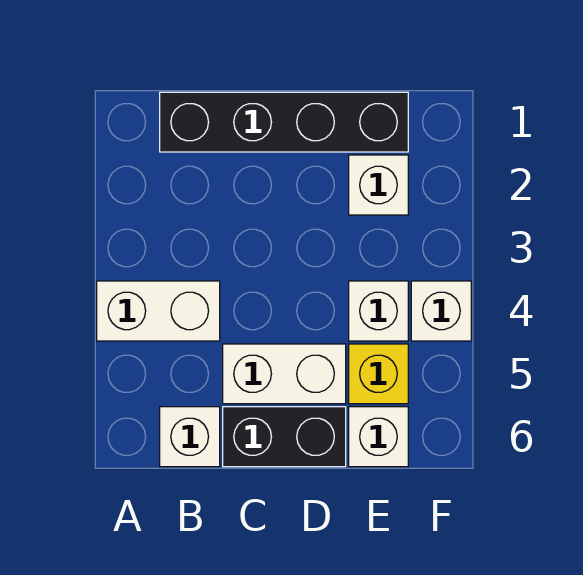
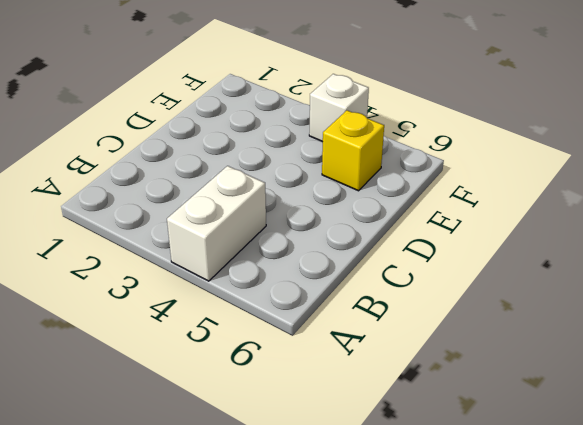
none -> black 1x4 brick [160,92,408,152]
none -> white 1x1 brick [160,407,220,467]

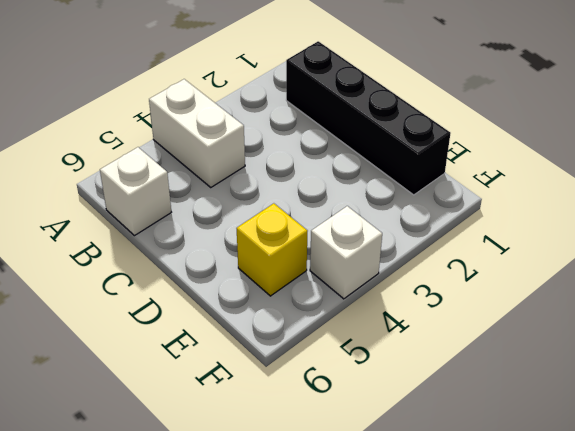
none -> white 1x2 brick [223,344,346,404]
none -> black 1x2 brick [223,407,346,467]

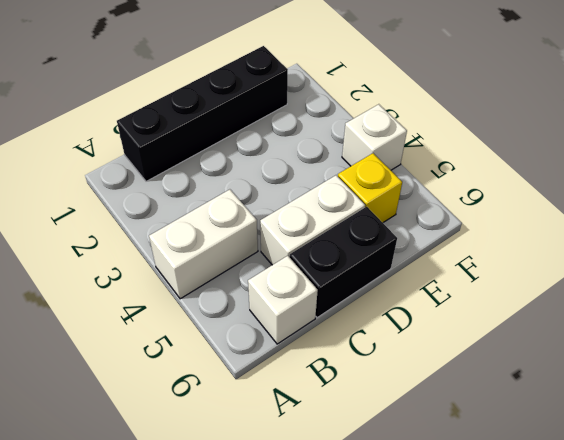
none -> white 1x1 brick [349,155,408,215]
none -> white 1x1 brick [349,281,408,341]

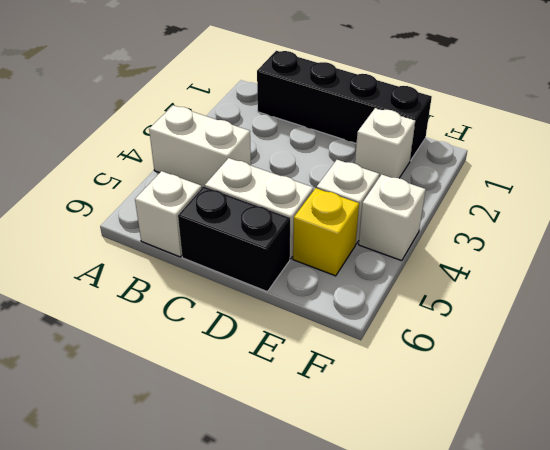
none -> white 1x1 brick [349,407,408,467]

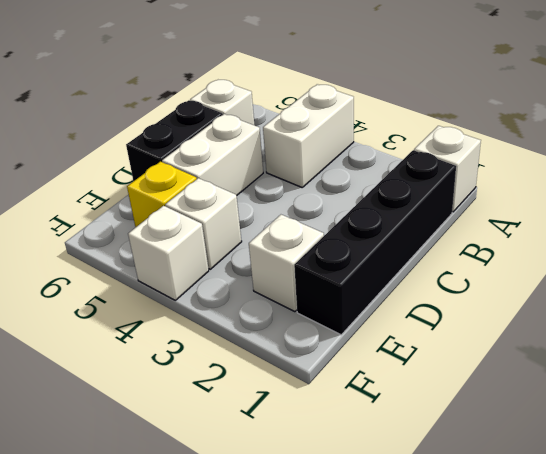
white 1x1 brick [414,126,481,212] -> white 1x1 brick moved to [349,407,408,467]

